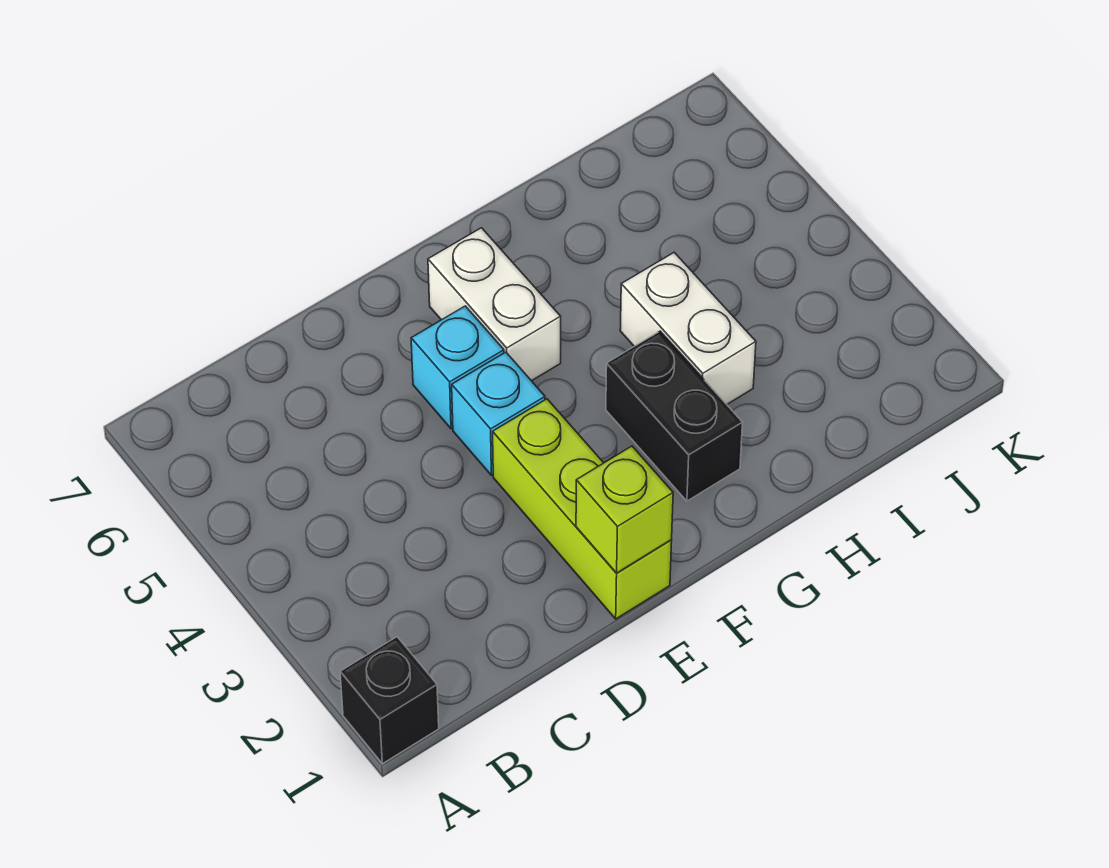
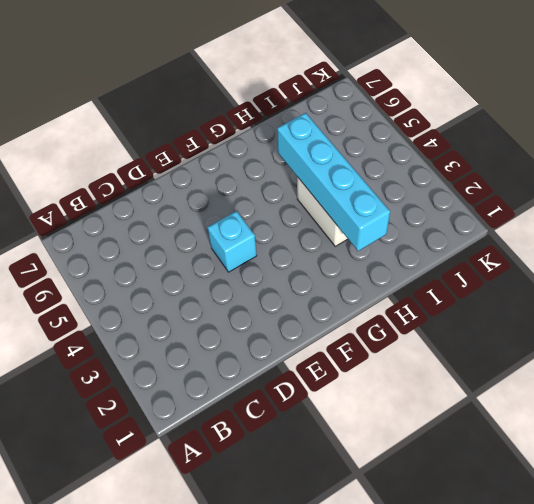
cyan 1x4 brick [277,113,390,251] -> none
none -> black 1x1 brick [340,637,439,764]
none -> lime 1x3 brick [493,399,672,619]

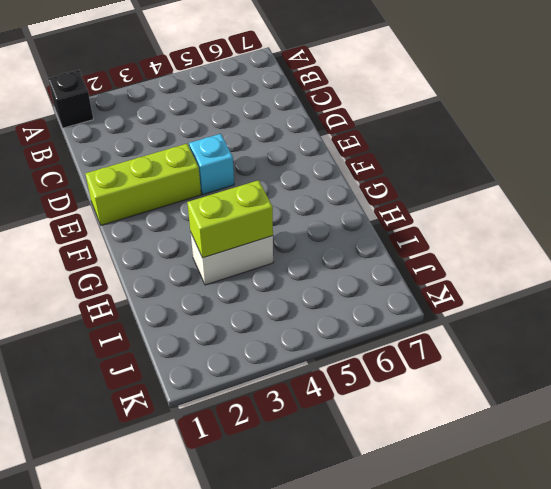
lime 1x2 brick [187,180,273,258] -> none
none -> cyan 1x1 brick [411,306,504,429]
none -> white 1x2 brick [428,228,561,381]

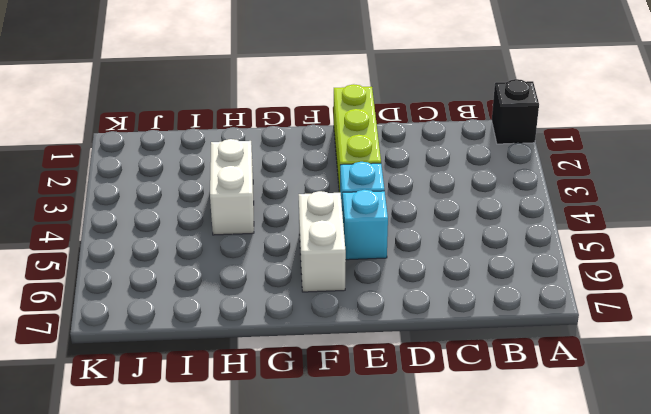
none -> black 1x2 brick [606,331,743,501]
none -> lime 1x1 brick [576,446,673,573]

